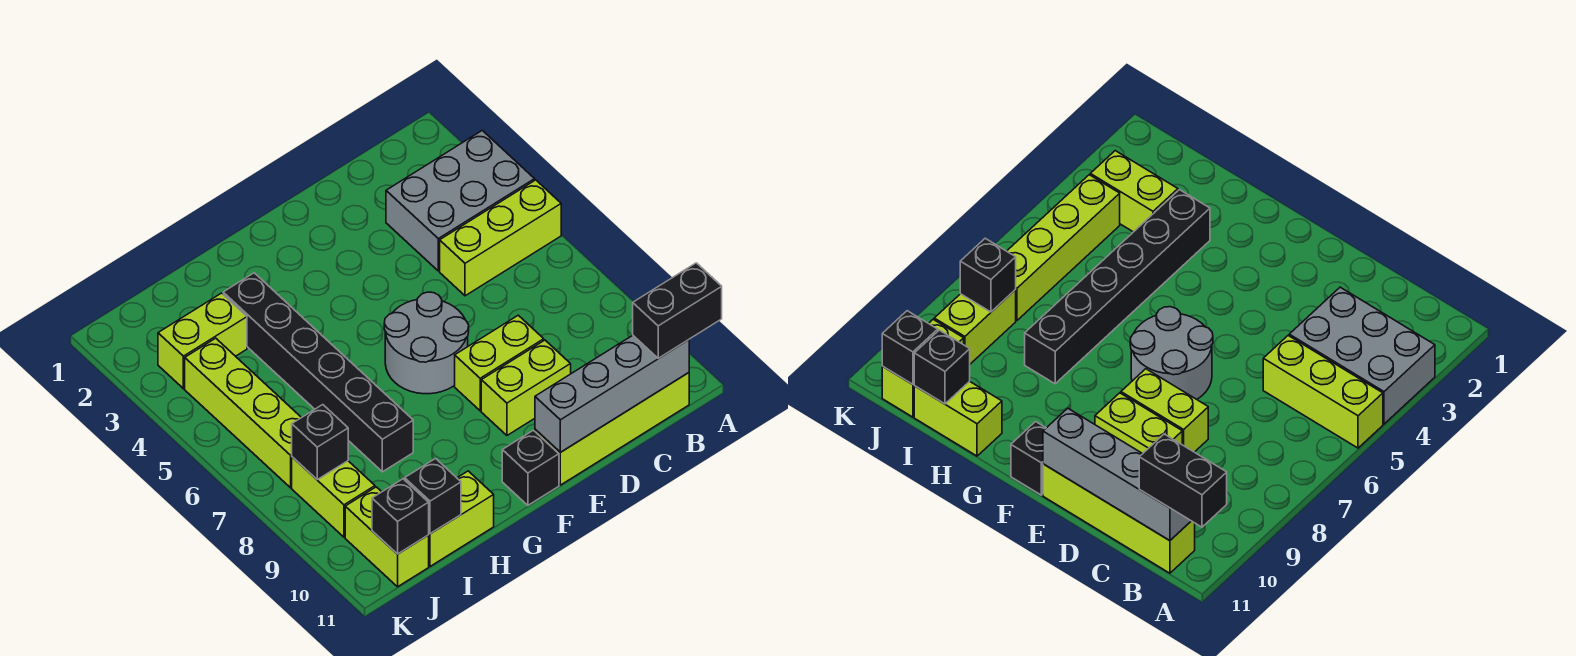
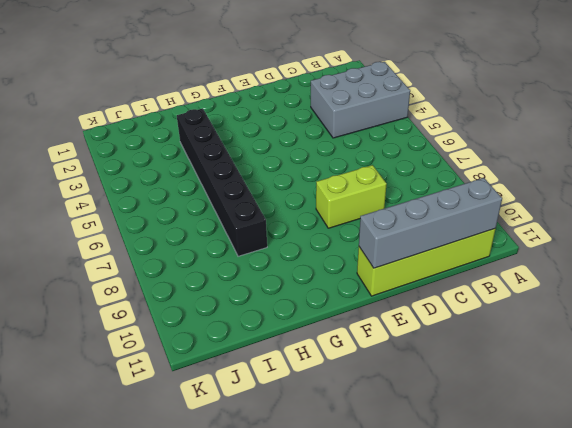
none -> lime 1x3 brick [440,180,561,296]
none -> lime 1x2 brick [481,340,571,435]
none -> grey 2x2 round brick [384,292,469,394]

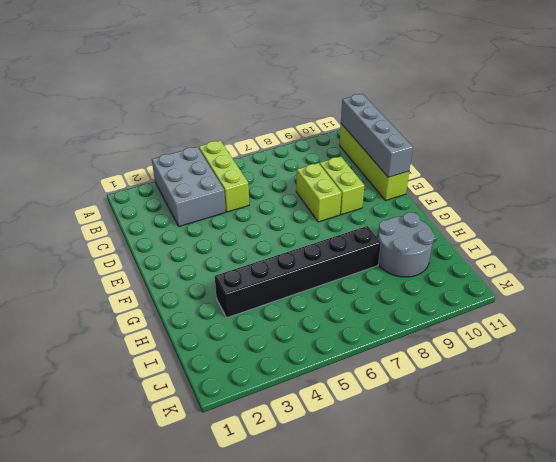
grey 2x2 round brick [378,212,435,277] -> grey 2x2 round brick moved to [384,292,469,394]
none -> black 1x1 brick [502,430,559,505]
none -> lime 1x2 brick [429,471,494,566]
none -> lime 1x2 brick [158,293,247,389]

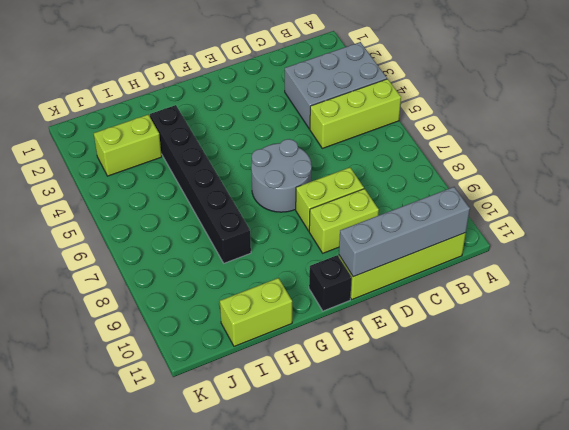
none -> lime 1x4 brick [185,338,302,488]
none -> lime 1x2 brick [292,457,375,537]
none -> lime 1x2 brick [345,487,429,587]

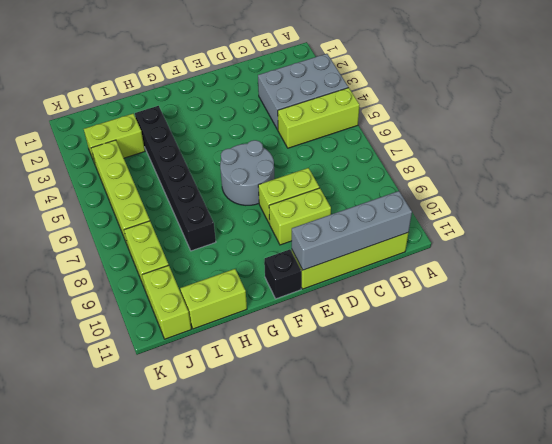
none -> black 1x1 brick [405,459,461,534]
none -> black 1x1 brick [292,405,348,479]
none -> black 1x1 brick [372,479,429,554]

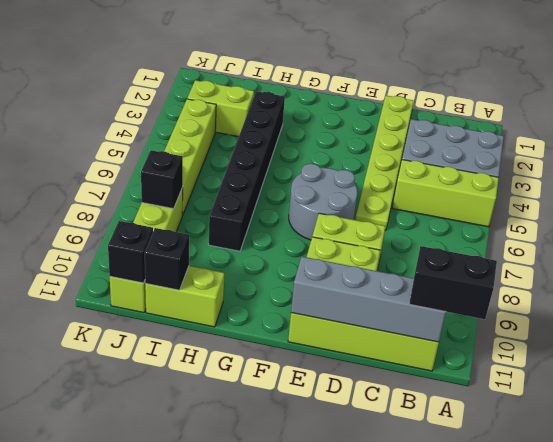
lime 1x6 plate [355,96,414,231] -> none
none -> black 1x1 brick [502,430,559,505]

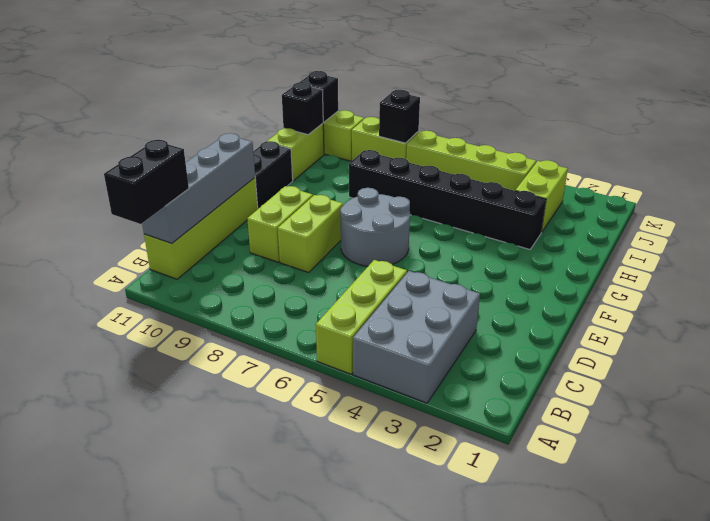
black 1x2 brick [253,141,293,209] -> black 1x1 brick [502,430,559,505]

